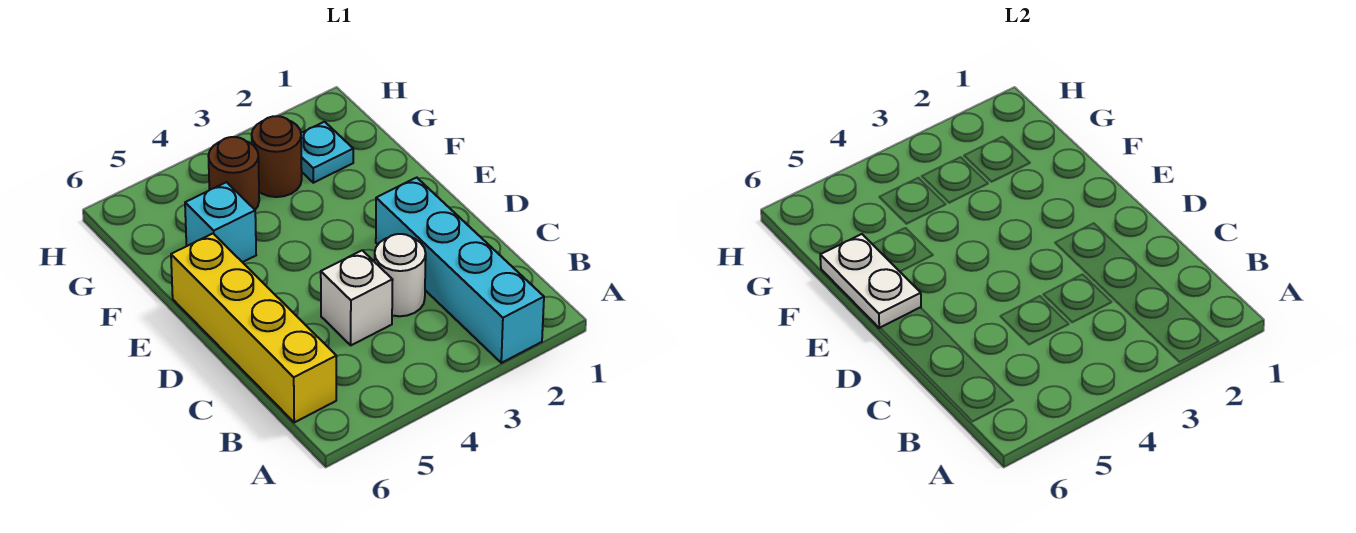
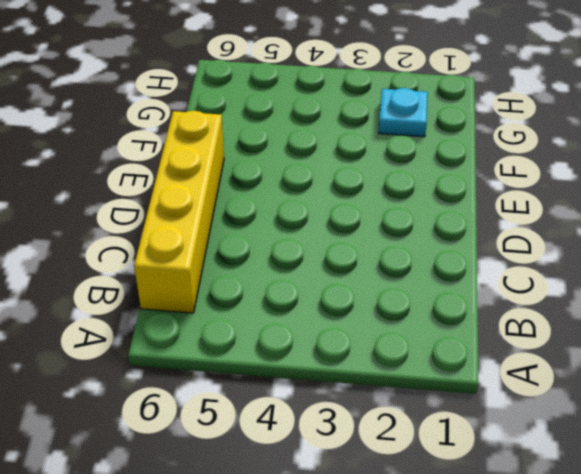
none -> cyan 1x4 brick [376,178,544,363]
none -> white 1x1 round brick [374,234,426,316]

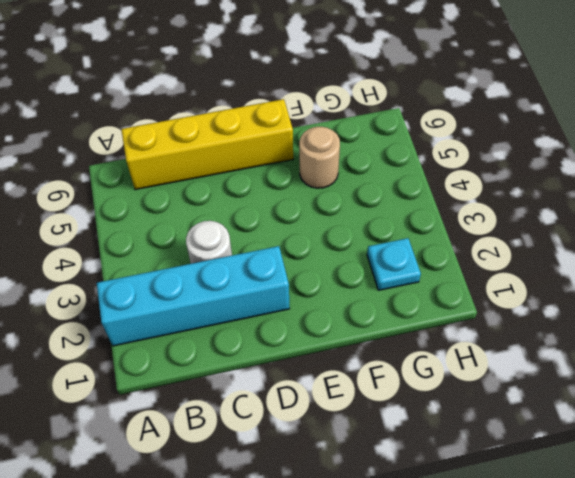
tan 1x1 round brick [299,127,340,188] -> cyan 1x1 brick [185,182,256,262]
none -> white 1x1 brick [321,250,393,345]
none -> brown 1x1 round brick [252,116,302,197]

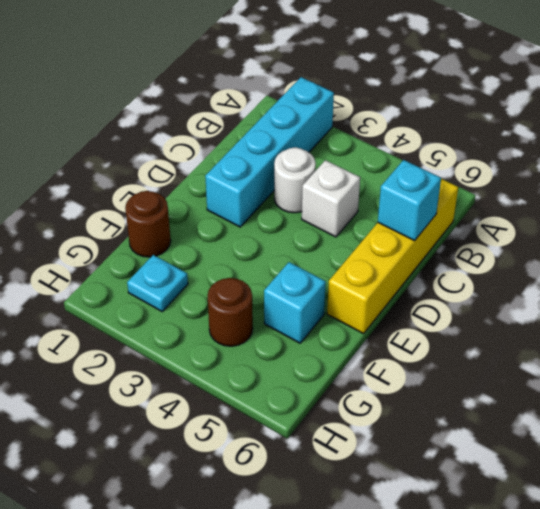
cyan 1x1 brick [378,160,441,241] -> none
brown 1x1 round brick [125,191,171,257] -> brown 1x1 round brick moved to [252,116,302,197]
none -> white 1x2 plate [820,234,921,328]

